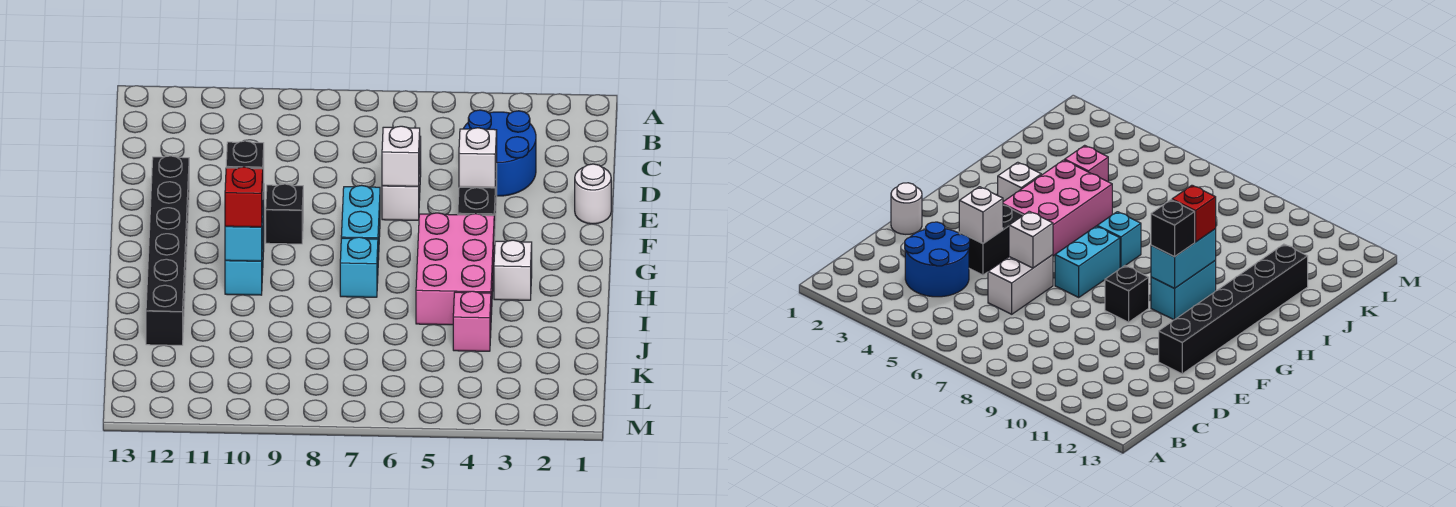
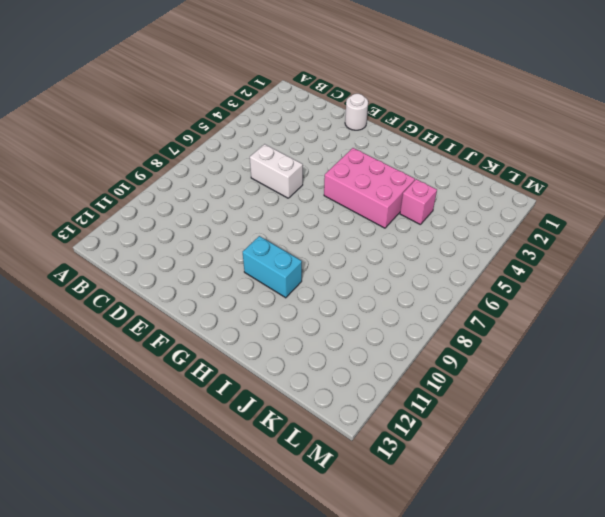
none -> blue 2x2 round brick [463,110,536,196]
none -> black 1x2 brick [458,164,497,244]
none -> black 1x6 brick [146,156,189,345]

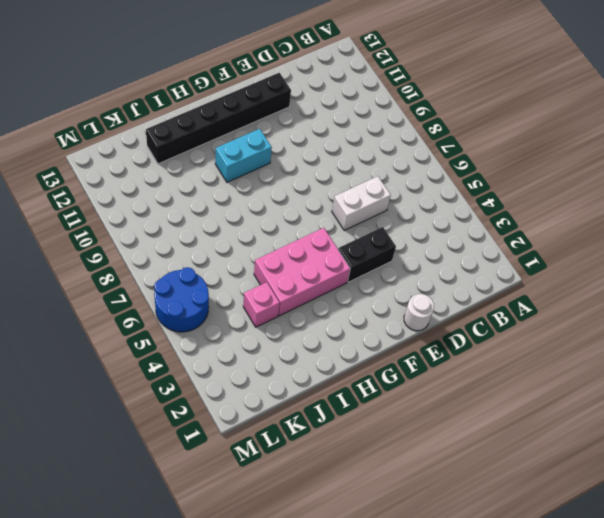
blue 2x2 round brick [154,267,209,332] -> blue 2x2 round brick moved to [463,110,536,196]
none -> cyan 1x2 brick [341,185,380,260]
none -> black 1x1 brick [266,184,303,244]
none -> white 1x1 brick [494,240,532,300]

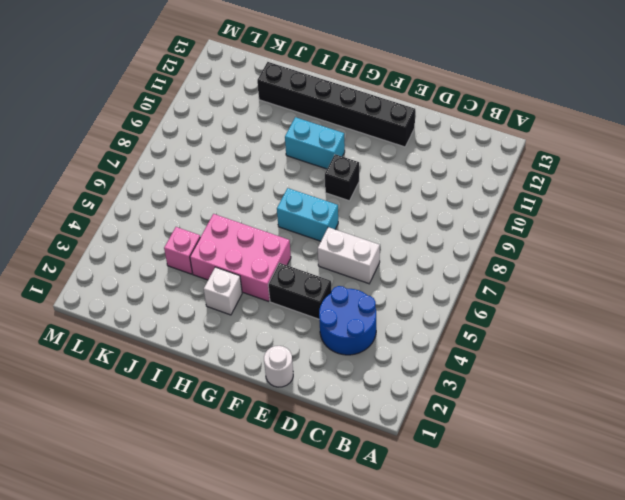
none -> cyan 1x1 brick [340,237,378,297]
none -> white 1x1 brick [459,128,497,188]
none -> white 1x1 brick [382,126,420,186]

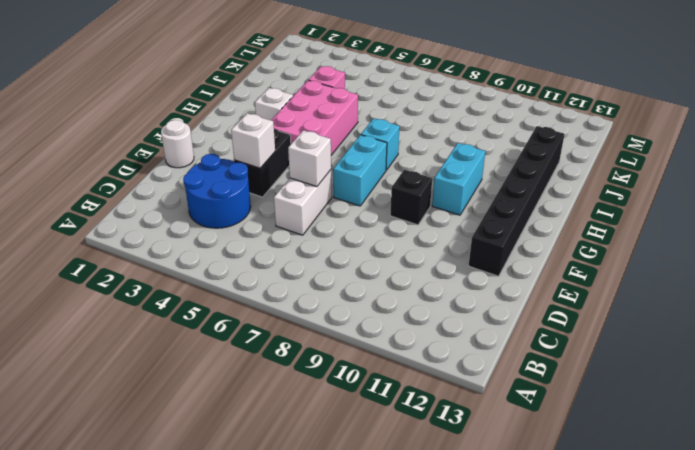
none -> cyan 1x2 brick [225,184,264,261]
none -> black 1x1 brick [226,141,264,184]
none -> red 1x1 brick [225,167,263,227]

